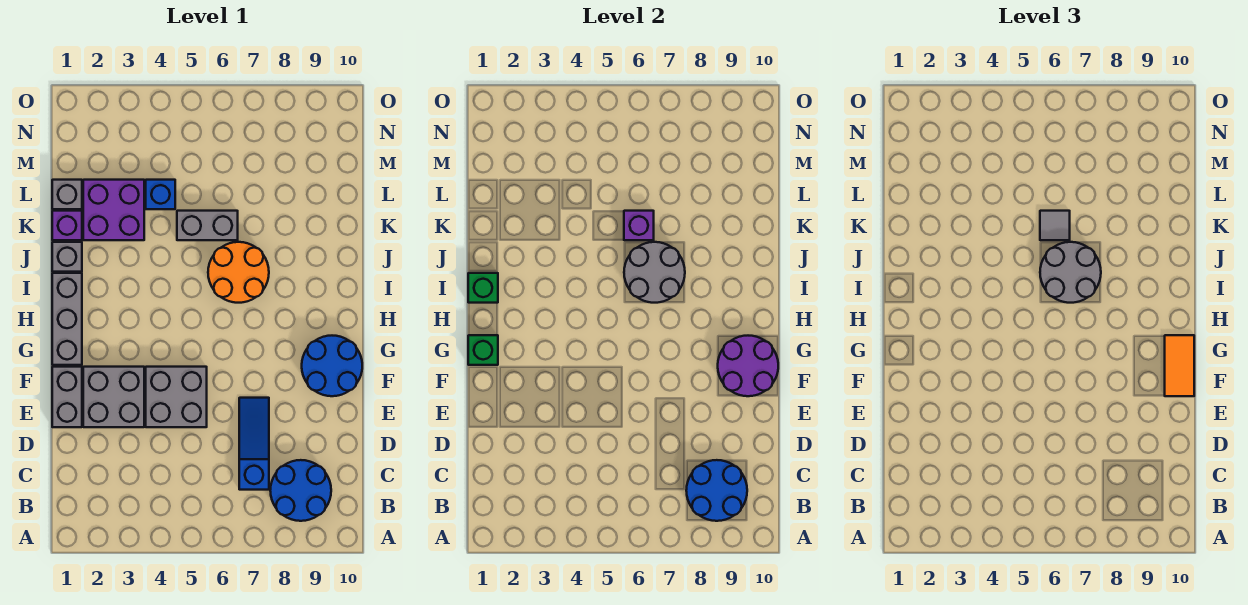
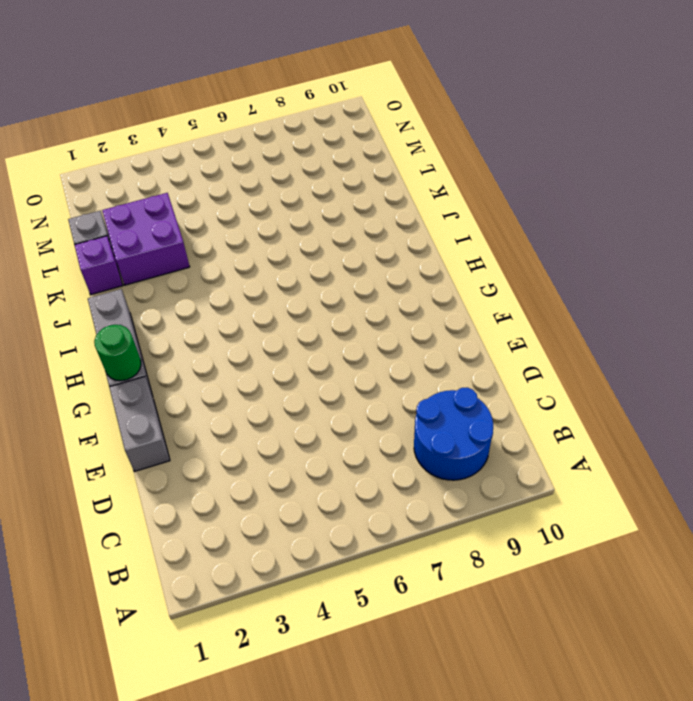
green 1x1 round brick [94,325,141,381] -> green 1x1 brick [468,335,498,365]
none -> blue 1x3 slope [239,398,269,490]
none -> grey 2x2 brick [83,367,144,427]
none -> grey 2x2 brick [146,367,207,427]

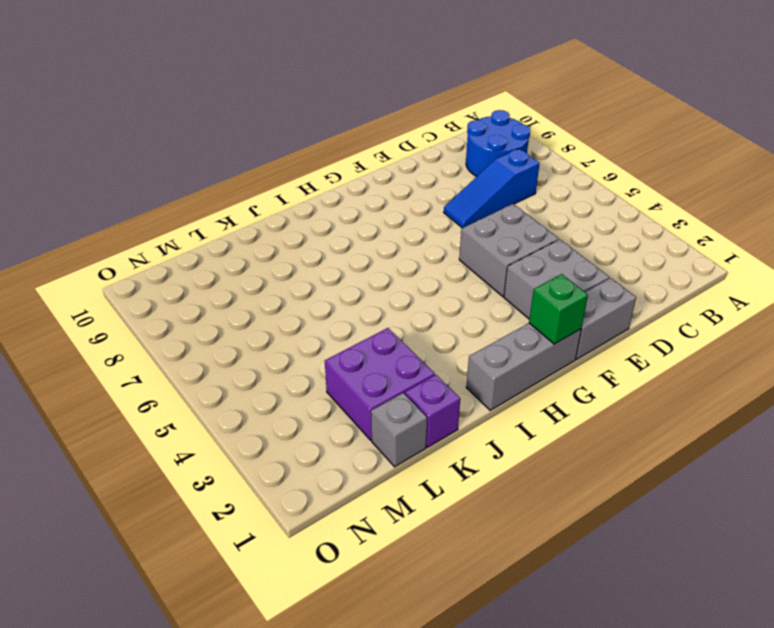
none -> blue 2x2 round brick [302,336,362,396]
none -> orange 2x2 round brick [208,242,269,303]
none -> grey 1x1 brick [52,242,82,272]

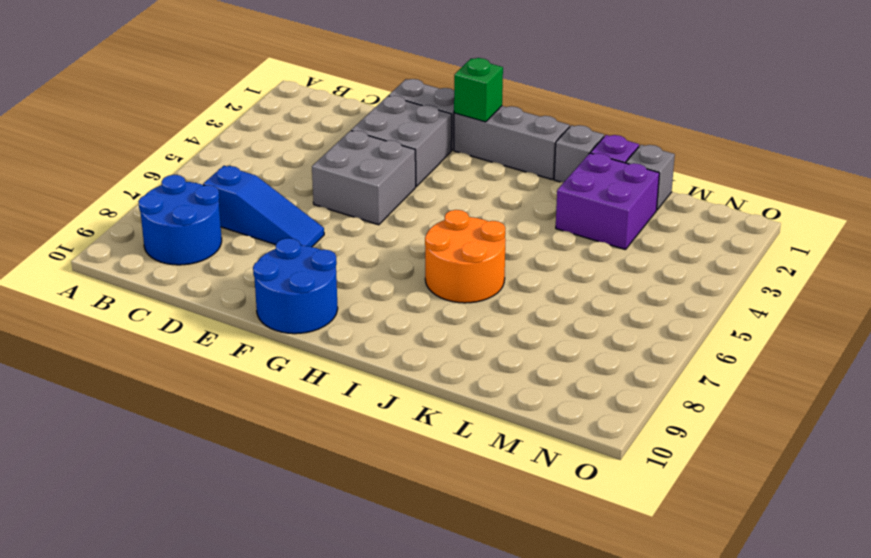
none -> grey 1x2 brick [177,211,238,240]
none -> blue 1x1 brick [146,180,175,209]
none -> blue 2x2 round brick [686,460,747,521]

